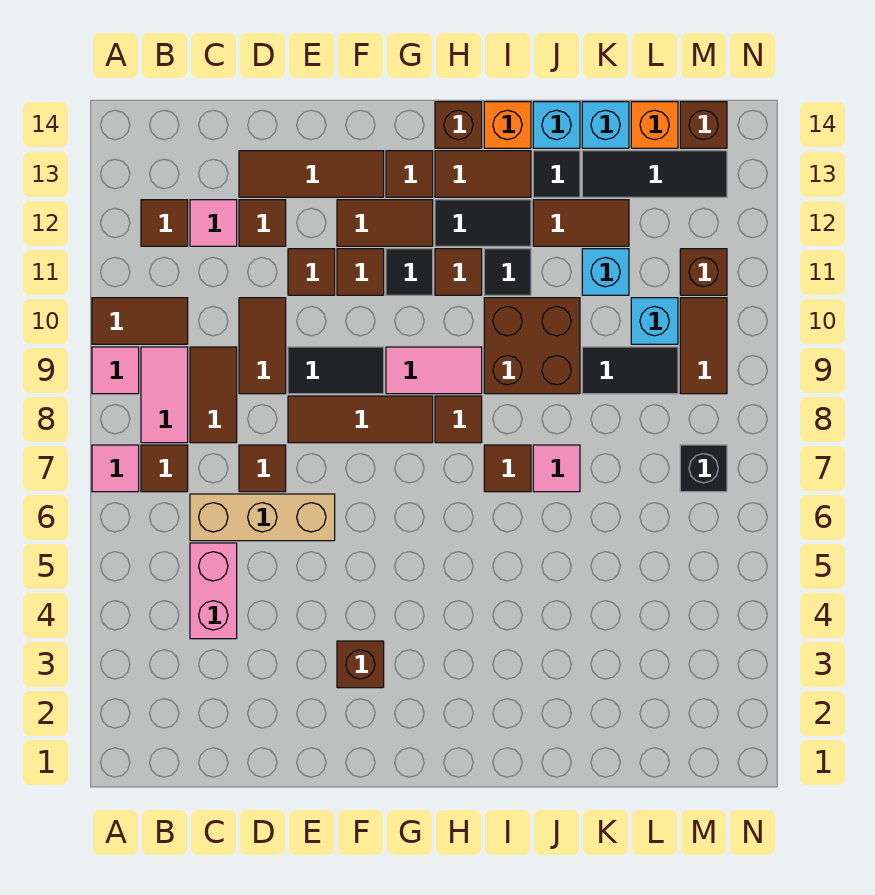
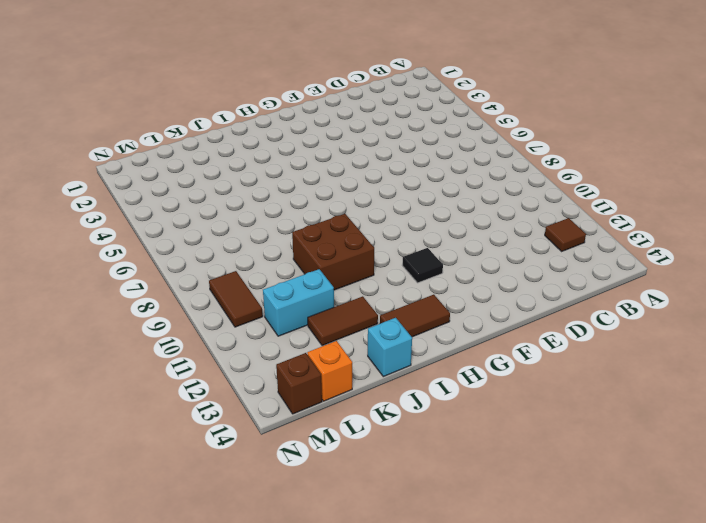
cyan 1x2 brick [263,269,334,336] -> cyan 1x1 brick [582,249,629,295]
none -> pink 1x1 tile [92,445,139,492]
none -> pink 1x1 tile [92,347,139,394]
none -> brown 1x2 tile [92,298,188,344]
none -> brown 1x1 tile [141,445,188,492]

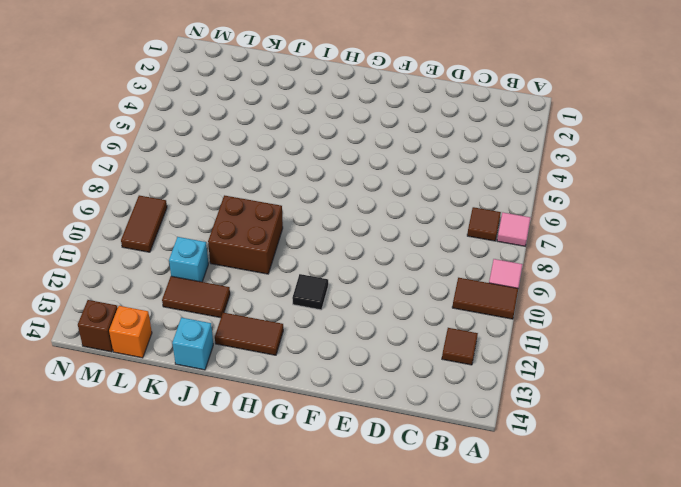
none -> pink 1x2 tile [141,347,188,443]
none -> pink 1x2 brick [190,543,237,639]
none -> tan 1x3 brick [190,494,335,541]
none -> brown 1x2 tile [190,347,237,443]

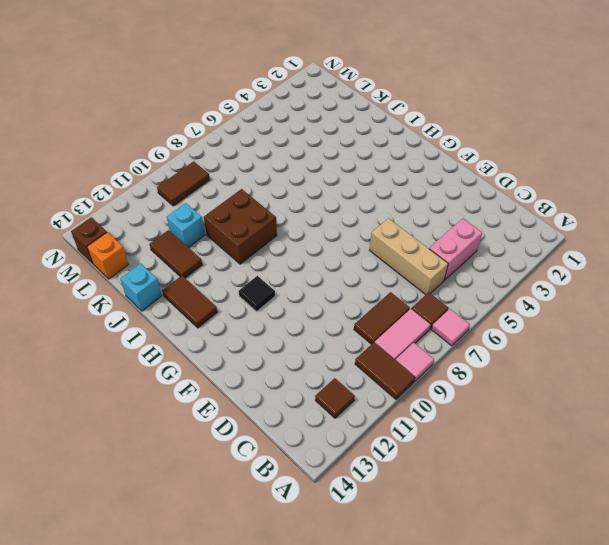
none -> pink 1x1 tile [190,200,237,246]
none -> brown 1x1 tile [239,445,286,492]
none -> brown 1x2 tile [239,298,286,394]
none -> brown 1x1 tile [239,200,286,246]

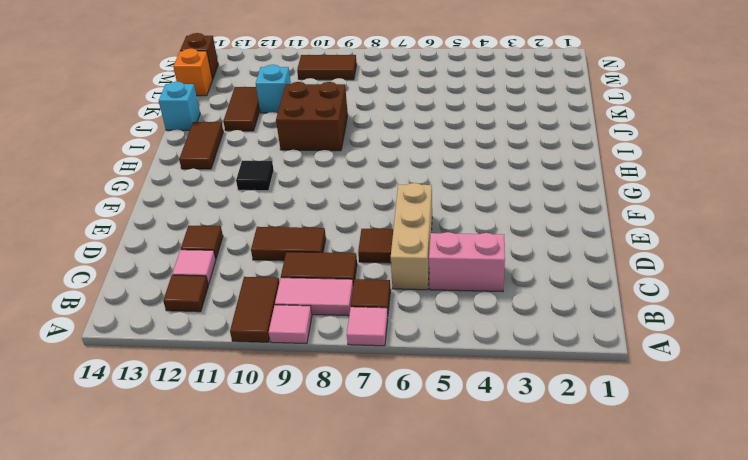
none -> brown 1x3 tile [239,151,384,197]
none -> brown 1x3 tile [288,396,433,443]
none -> black 1x2 tile [288,347,384,394]
none -> brown 1x1 tile [288,249,335,295]

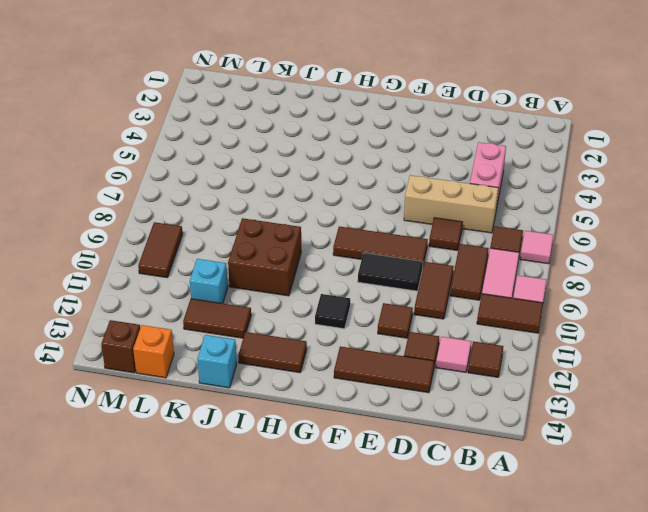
none -> brown 1x1 brick [337,641,384,688]
none -> brown 1x1 tile [337,249,384,295]
none -> brown 1x2 tile [337,200,433,246]
none -> pink 1x2 tile [386,347,482,394]

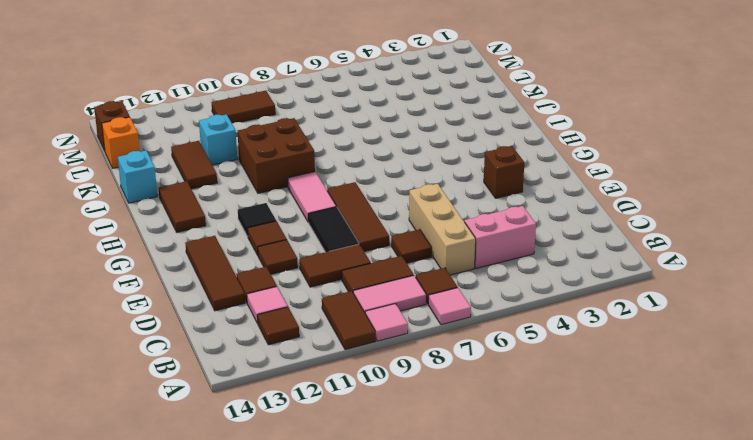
none -> brown 1x2 tile [337,200,433,246]
none -> brown 1x1 tile [386,151,433,197]
none -> brown 1x1 tile [435,396,482,443]
none -> brown 1x1 tile [435,249,482,295]

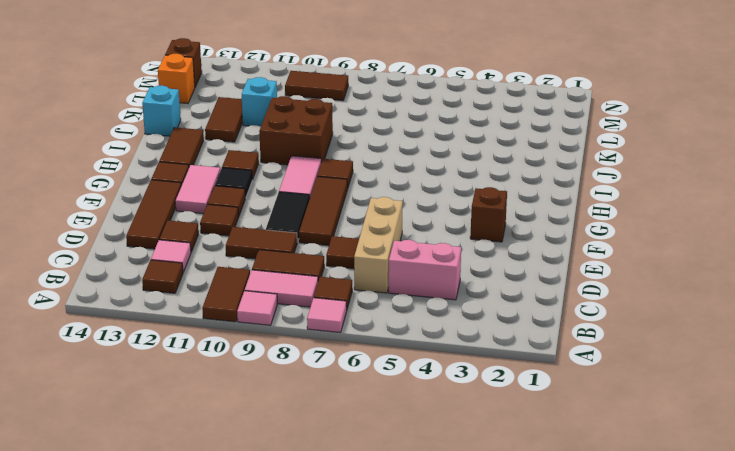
pink 1x2 tile [175,165,220,214] -> brown 1x2 tile [337,200,433,246]
none -> black 1x2 tile [435,200,531,246]
none -> brown 1x1 brick [435,102,482,148]
none -> brown 1x1 tile [484,445,531,492]
none -> black 1x1 tile [484,249,531,295]

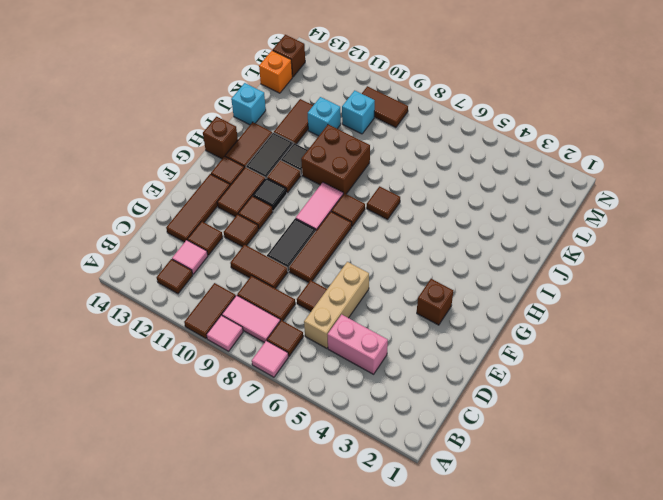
none -> orange 1x1 brick [484,102,531,148]
none -> pink 1x1 tile [533,445,580,492]
none -> black 1x1 tile [533,151,580,197]
none -> black 1x2 tile [582,347,678,394]

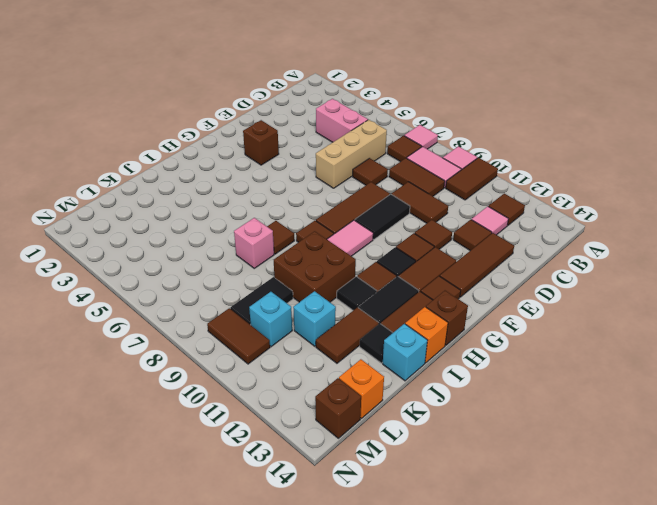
pink 1x1 brick [234,218,274,268] -> pink 1x1 tile [533,445,580,492]
none -> black 1x3 tile [582,151,727,197]
none -> cyan 1x1 brick [582,102,629,148]
none -> black 1x1 brick [680,445,727,492]
none -> brown 1x1 brick [680,249,727,295]

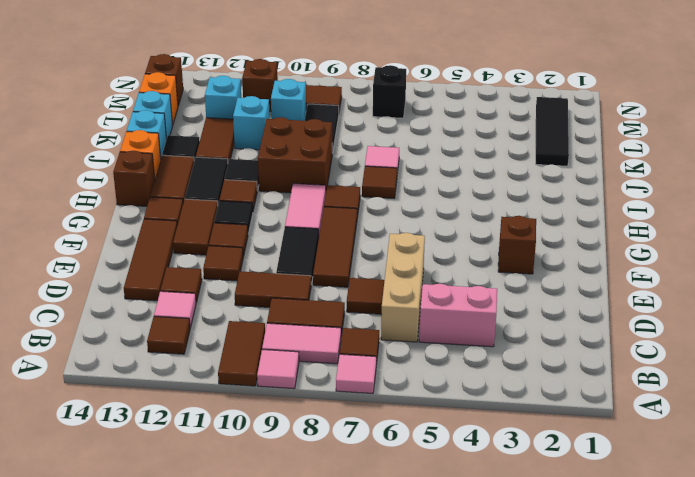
black 1x3 tile [536,97,569,166] -> black 1x3 tile moved to [582,151,727,197]
cyan 1x1 brick [205,76,241,119] -> none

